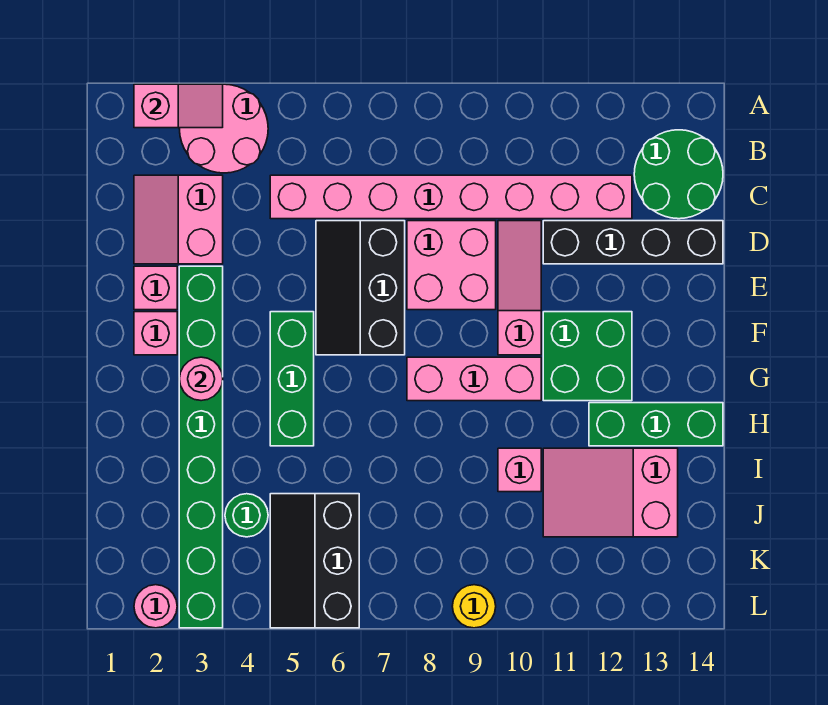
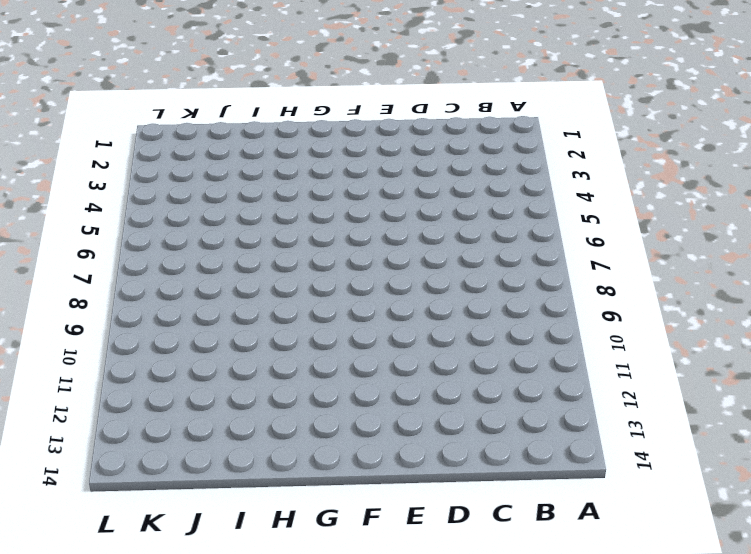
none -> pink 2x2 round brick [179,84,268,173]
none -> green 2x2 round brick [634,130,723,219]
none -> pink 2x2 slope [134,175,223,264]

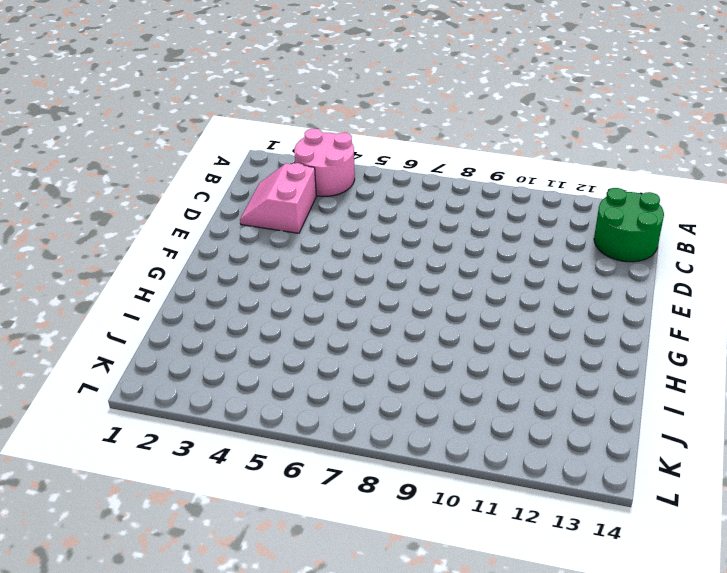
none -> pink 1x8 brick [270,175,632,219]
none -> black 2x3 slope [316,221,405,355]
none -> pink 2x2 brick [407,221,496,310]

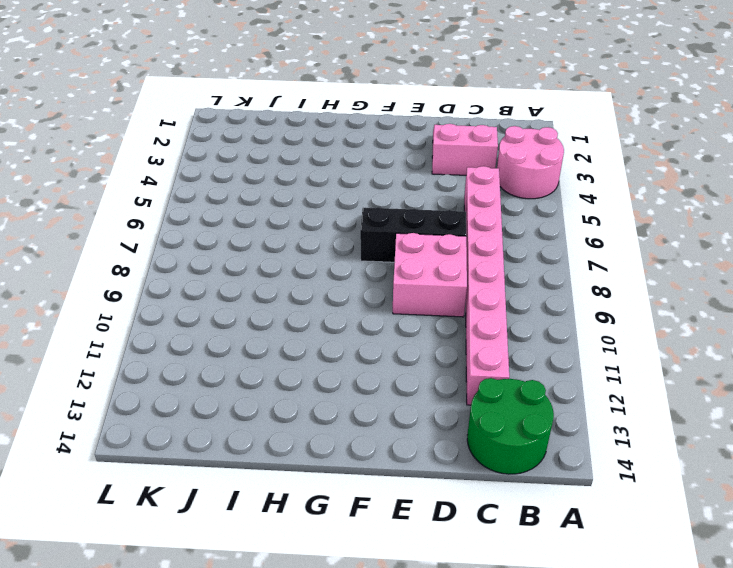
none -> pink 1x3 slope [498,221,541,355]
none -> black 1x4 brick [543,221,723,264]
none -> pink 1x1 brick [134,266,177,310]

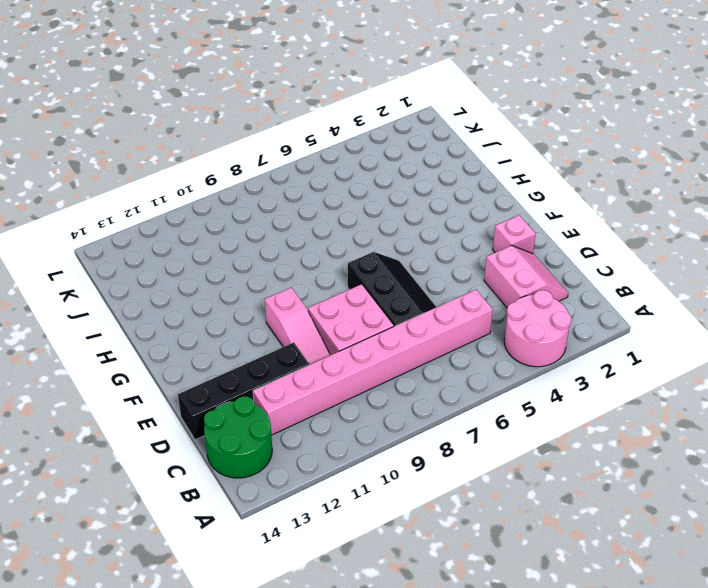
none -> green 1x8 brick [179,266,223,628]
none -> pink 1x1 brick [134,312,177,355]
none -> green 1x3 brick [270,312,314,446]

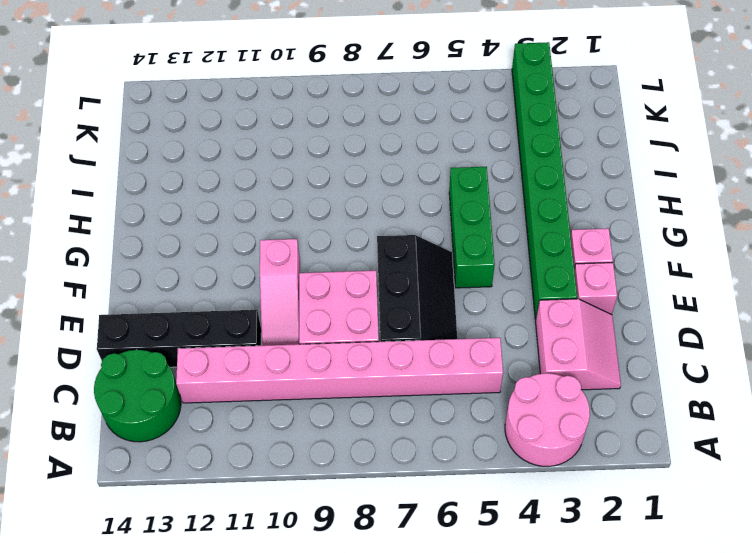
none -> green 2x2 brick [543,312,632,401]
none -> pink 1x3 brick [407,357,541,401]
none -> green 1x3 brick [589,403,723,446]

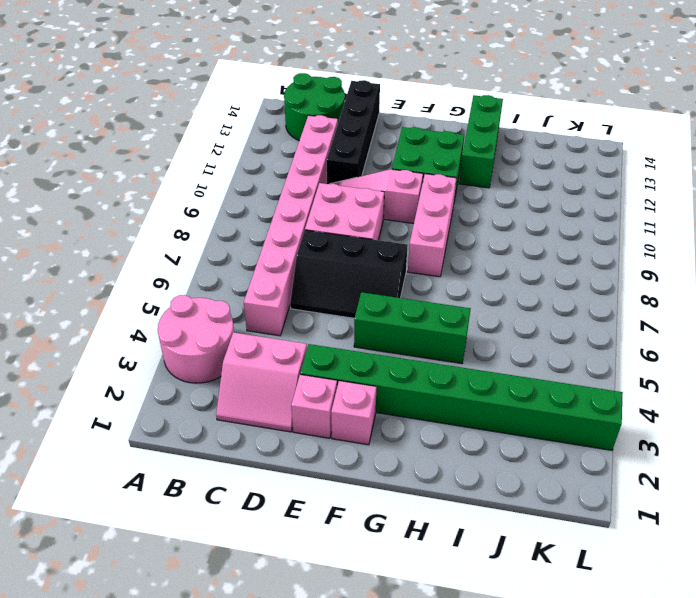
none -> pink 1x1 brick [498,448,541,492]
none -> pink 2x3 slope [543,448,678,537]
none -> green 1x1 round brick [225,494,268,537]

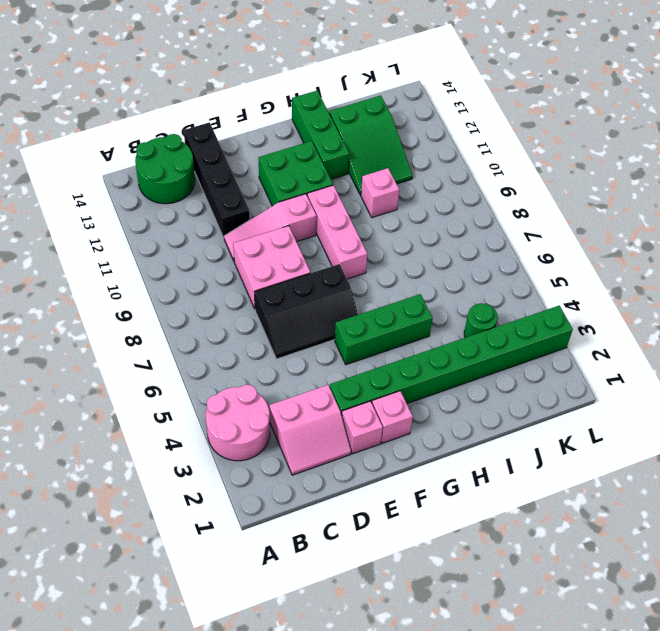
green 2x3 slope [329,96,412,195] -> pink 2x3 slope [543,448,678,537]
none -> pink 1x8 brick [270,175,632,219]
none -> black 2x3 slope [270,494,359,628]
none -> pink 1x1 round brick [134,585,177,628]

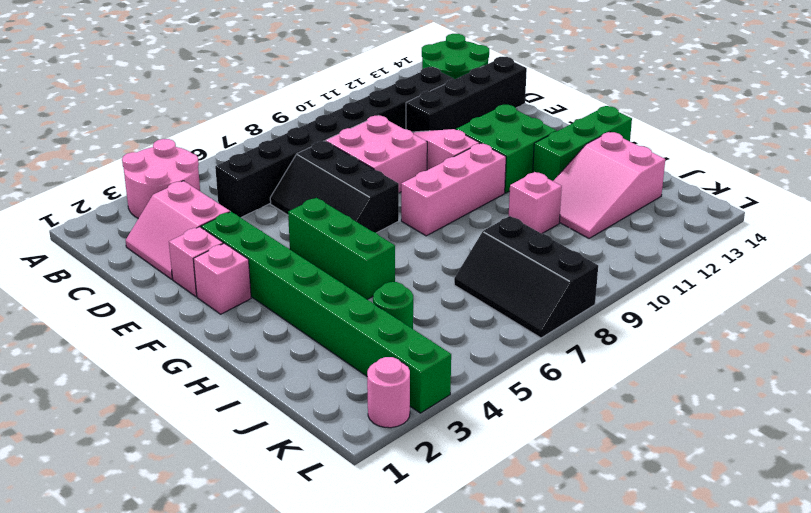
black 1x8 brick [215,67,454,218] -> pink 1x8 brick [270,175,632,219]
black 2x3 slope [454,216,598,338] -> black 2x3 slope moved to [270,494,359,628]
none -> yellow 1x1 round brick [452,585,496,628]
none -> pink 1x2 slope [134,84,223,128]
none -> pink 1x1 round brick [179,357,223,401]

